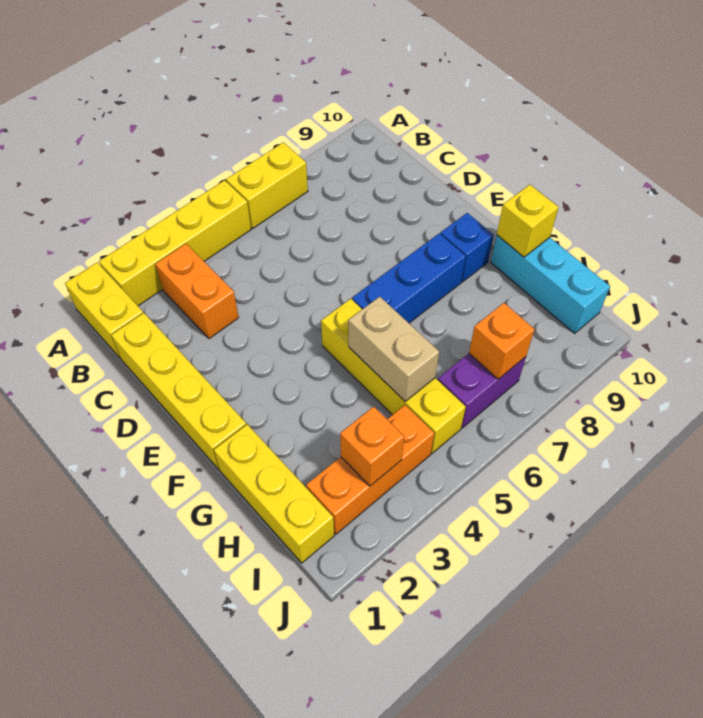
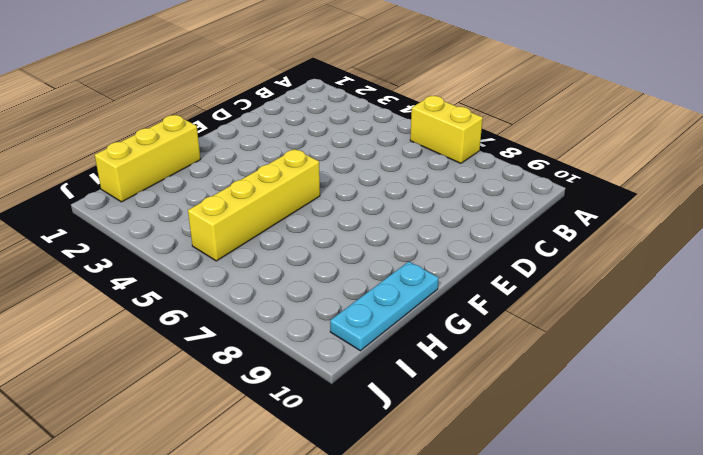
cyan 1x3 plate [330,262,438,351] -> cyan 1x3 brick [491,235,610,334]
none -> yellow 1x2 brick [65,262,143,358]
none -> yellow 1x4 brick [99,180,251,306]
none -> orange 1x2 brick [155,244,239,339]

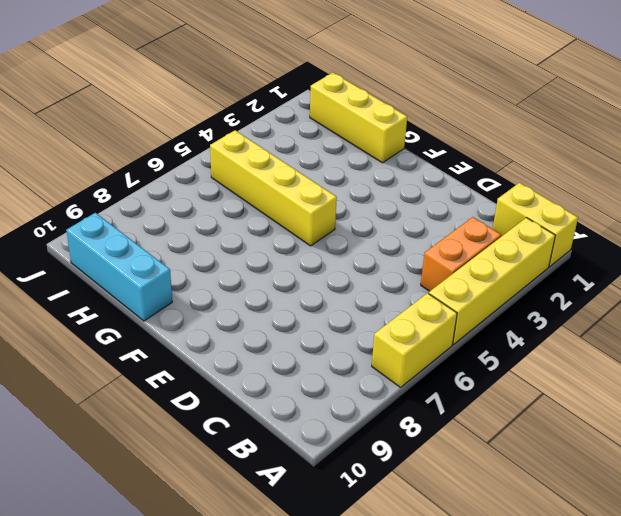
orange 1x2 brick [421,217,501,291] -> orange 1x2 brick turned to [155,244,239,339]
none -> yellow 1x4 brick [112,313,246,469]
none -> blue 1x3 brick [352,233,466,323]
none -> blue 1x1 brick [440,213,494,282]

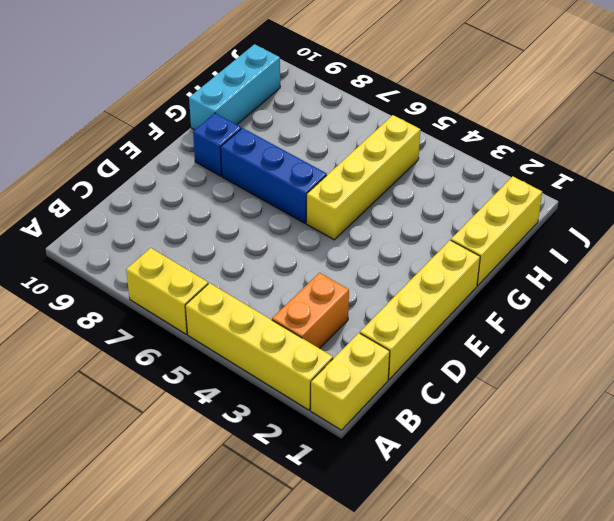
none -> orange 1x3 brick [306,405,434,534]
none -> purple 1x2 brick [438,354,526,428]
none -> tan 1x2 brick [349,297,439,401]

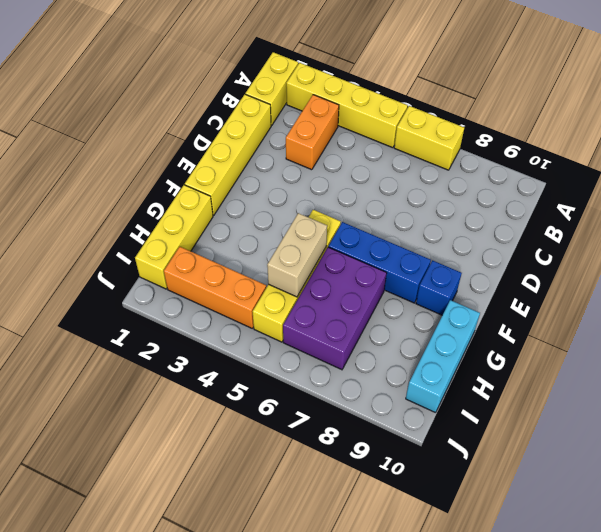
purple 2x3 brick [283,247,387,370] -> purple 1x2 brick [438,354,526,428]
none -> yellow 1x1 brick [497,185,559,257]
none -> orange 1x1 brick [340,406,404,486]
none -> orange 1x1 brick [469,303,535,379]

